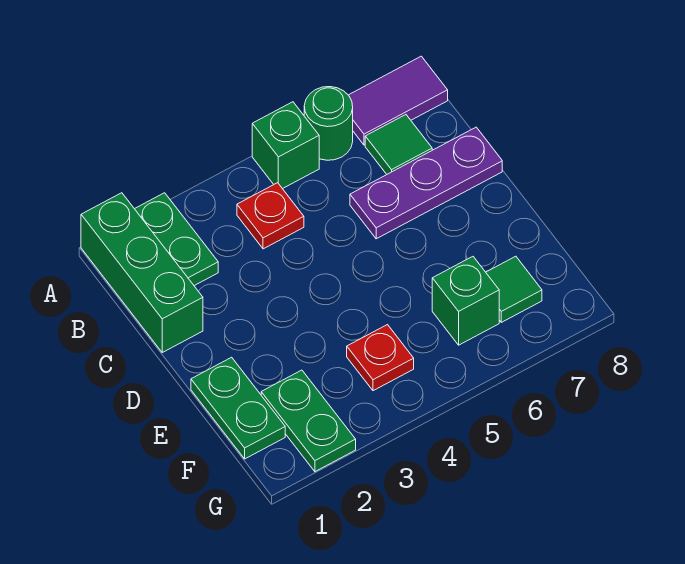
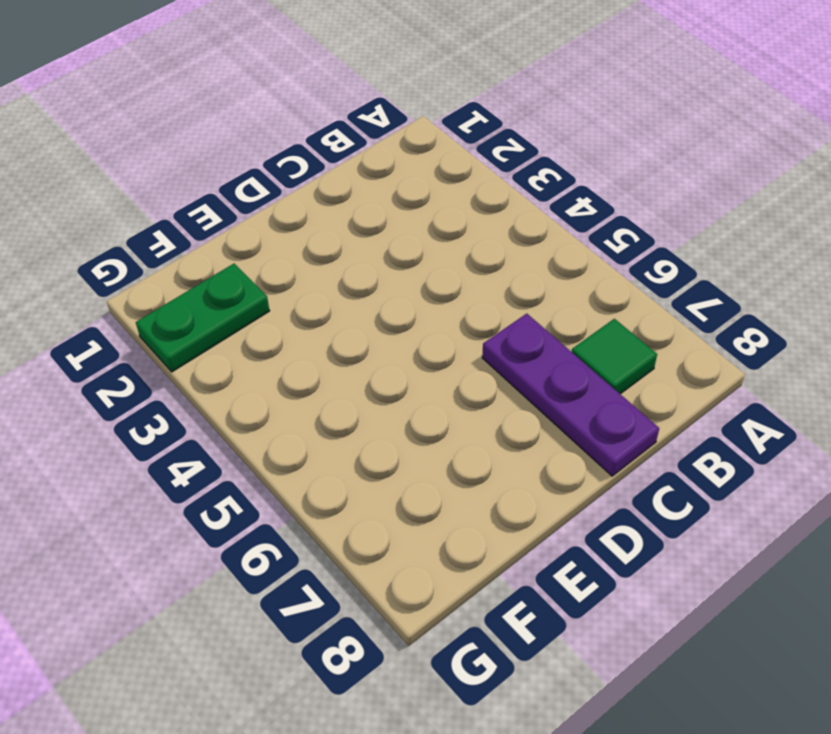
none -> green 1x3 brick [81,193,203,352]
none -> green 1x2 plate [135,193,218,286]
none -> green 1x1 brick [252,102,319,189]

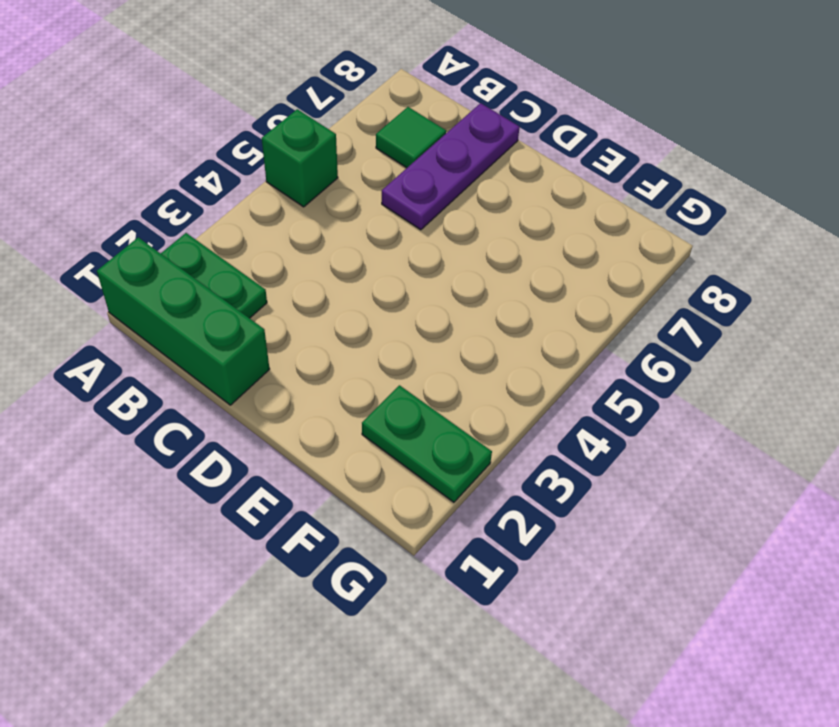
none -> green 1x1 round brick [304,87,353,160]
none -> purple 1x2 tile [349,56,448,145]
none -> red 1x1 plate [237,183,304,249]

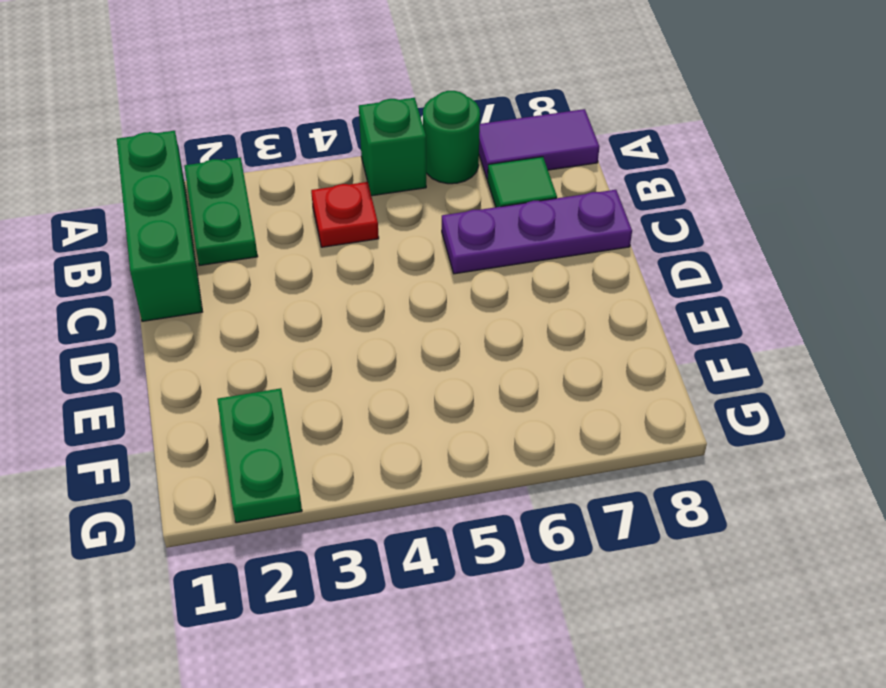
none -> green 1x2 plate [191,357,285,459]
none -> red 1x1 plate [347,325,414,391]
none -> green 1x1 brick [432,257,499,345]

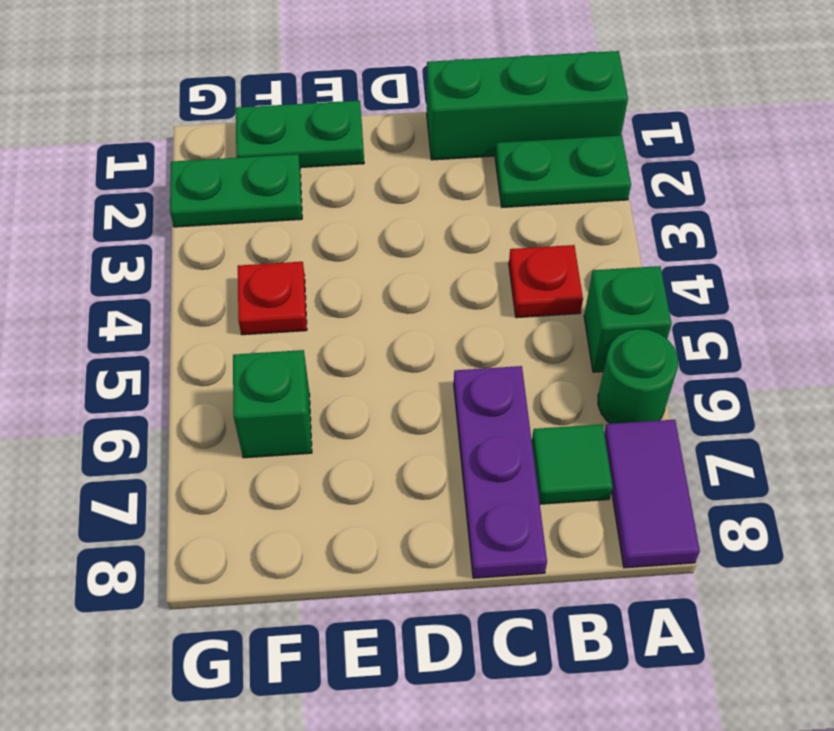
none -> green 1x1 tile [486,256,542,322]

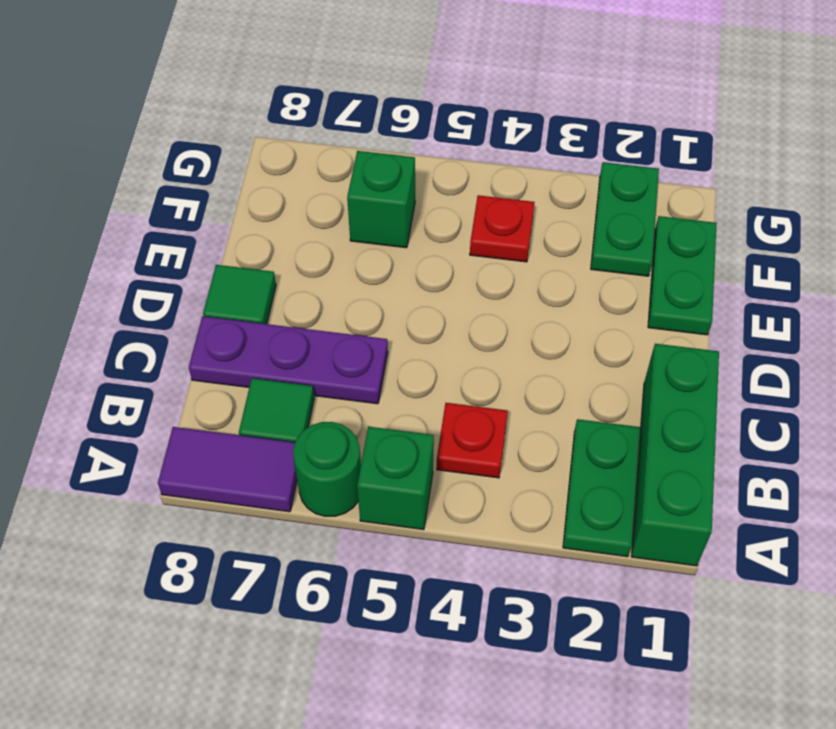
green 1x1 tile [203,265,276,324] -> green 1x1 tile moved to [486,256,542,322]

